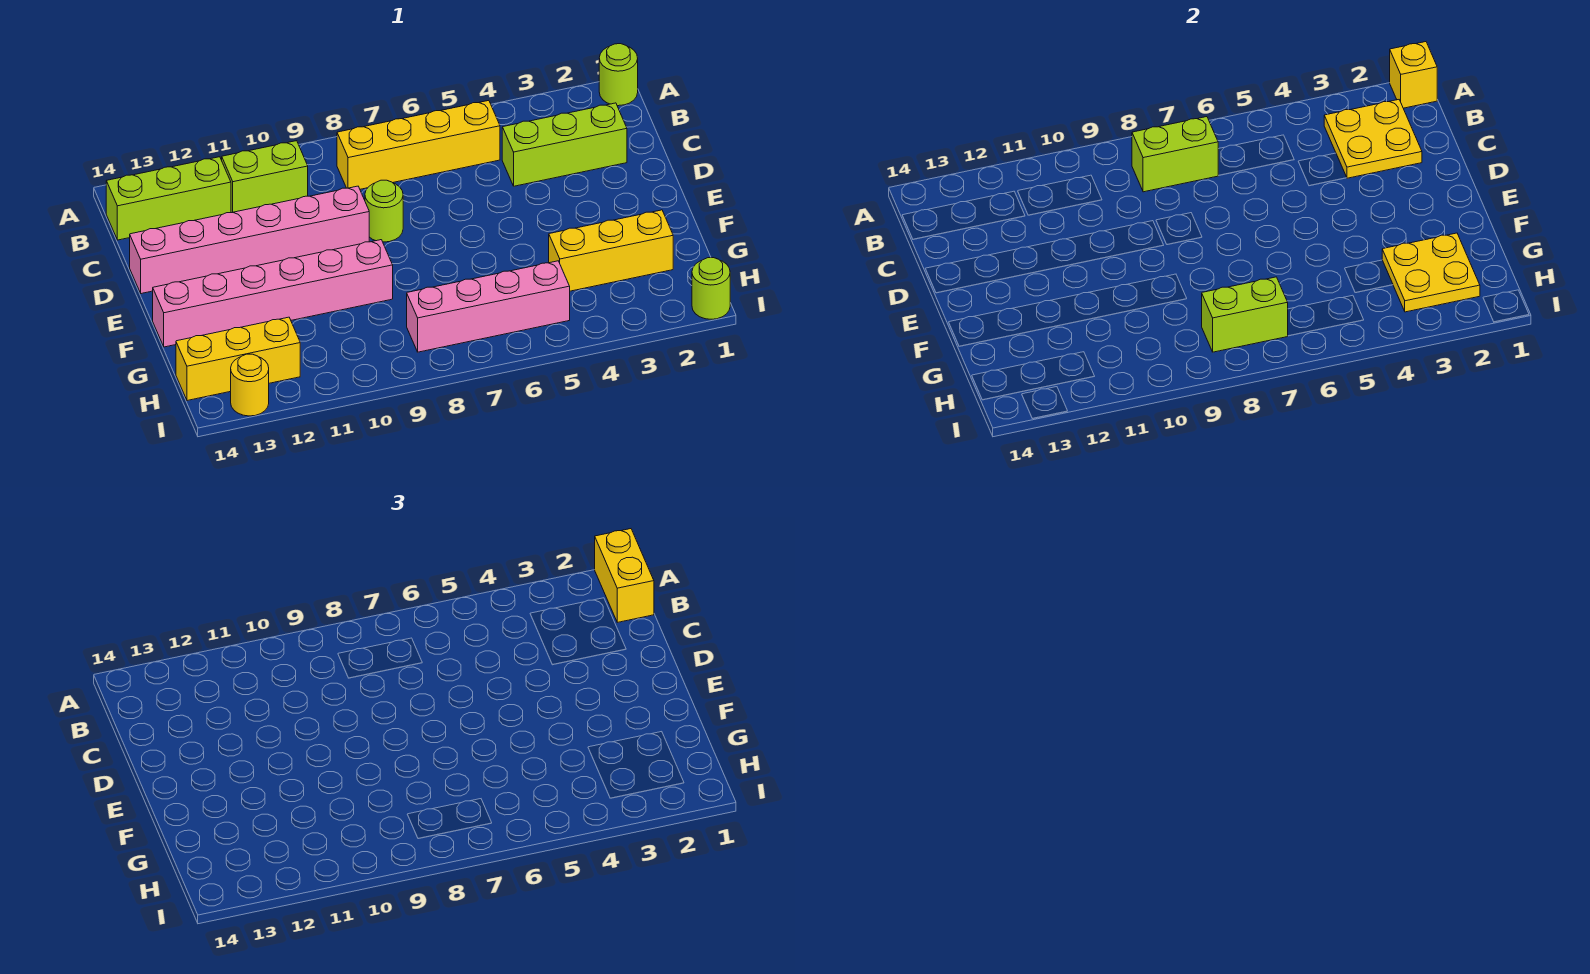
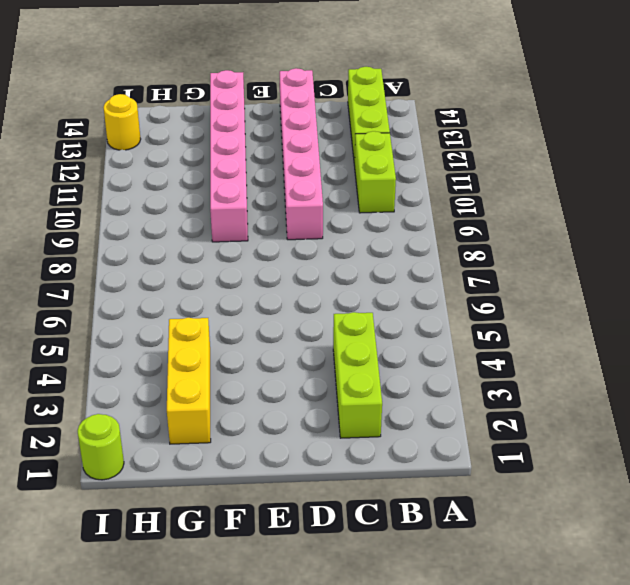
none -> lime 1x1 round brick [599,44,638,106]
none -> yellow 1x4 brick [337,101,500,189]
none -> lime 1x1 round brick [365,180,403,242]

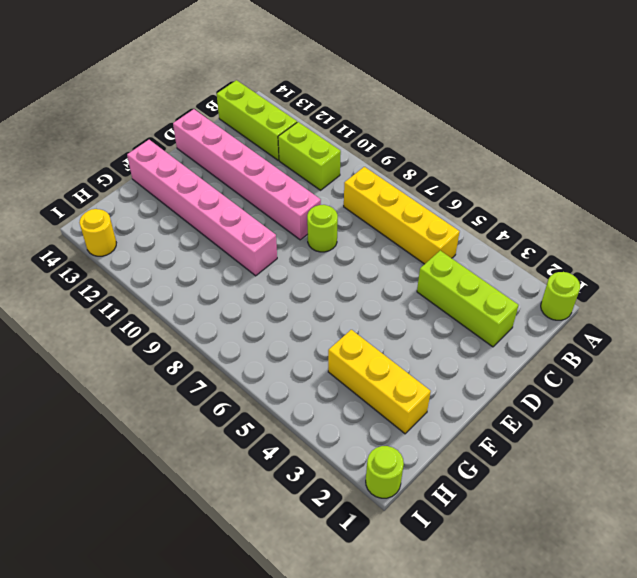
none -> pink 1x4 brick [407,261,570,352]
none -> yellow 1x3 brick [176,317,300,401]
none -> yellow 1x1 brick [1390,42,1437,108]

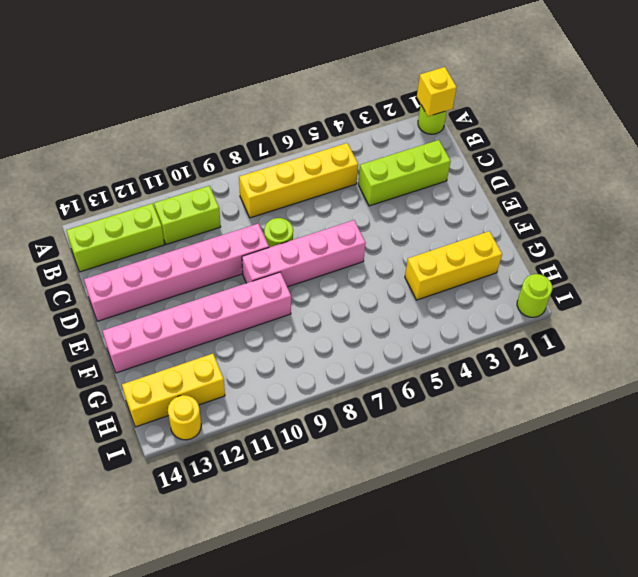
pink 1x4 brick [242,220,366,287] -> pink 1x4 brick moved to [407,261,570,352]
none -> yellow 2x2 plate [1324,100,1422,178]
none -> lime 1x2 brick [1132,117,1219,192]
none -> yellow 2x2 plate [1382,233,1480,312]

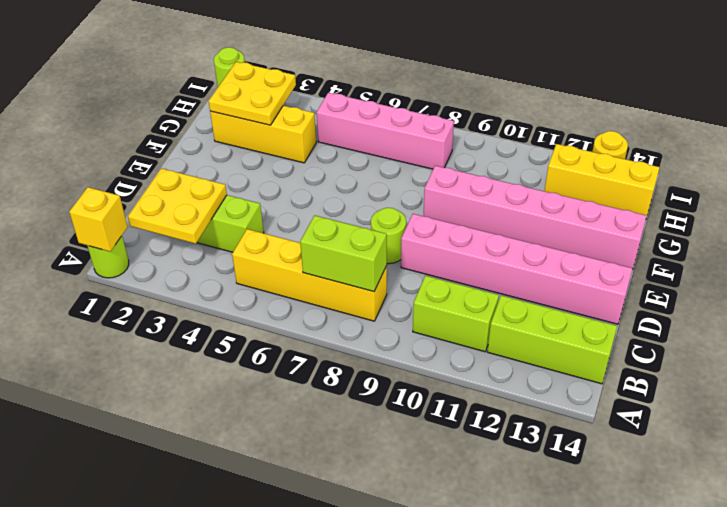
none -> lime 1x2 brick [1202,277,1288,352]
none -> yellow 1x2 brick [595,529,654,622]

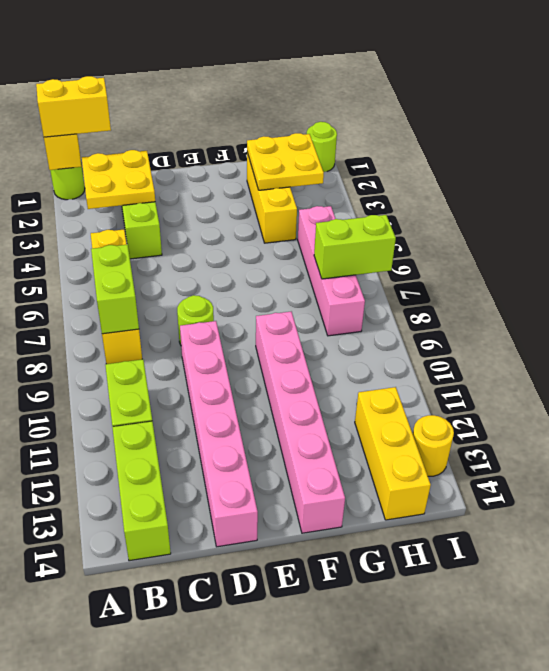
lime 1x2 brick [314,215,396,279] -> lime 1x2 brick turned to [1202,277,1288,352]

